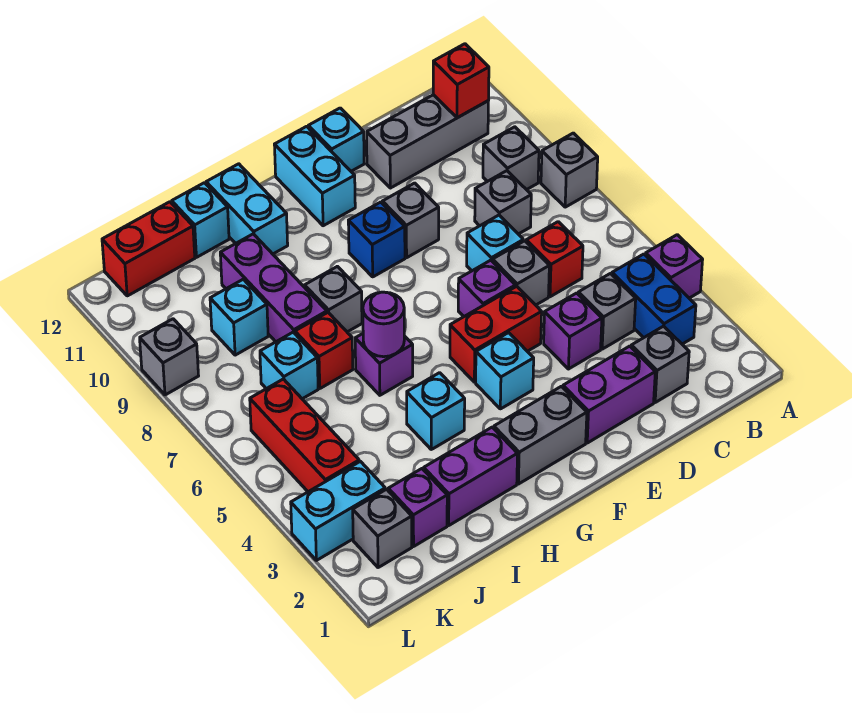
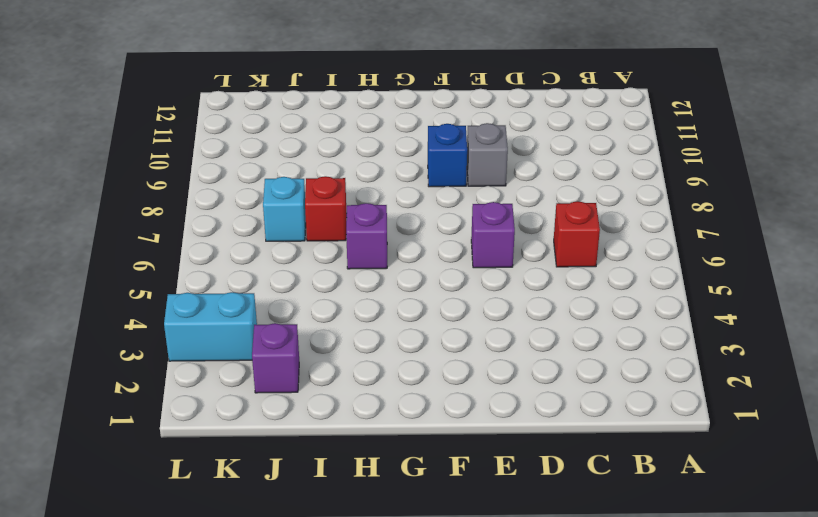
none -> purple 1x1 brick [646,235,703,298]
none -> grey 1x1 brick [541,133,598,207]
none -> blue 1x2 brick [612,254,696,344]
none -> grey 1x1 brick [483,127,539,190]

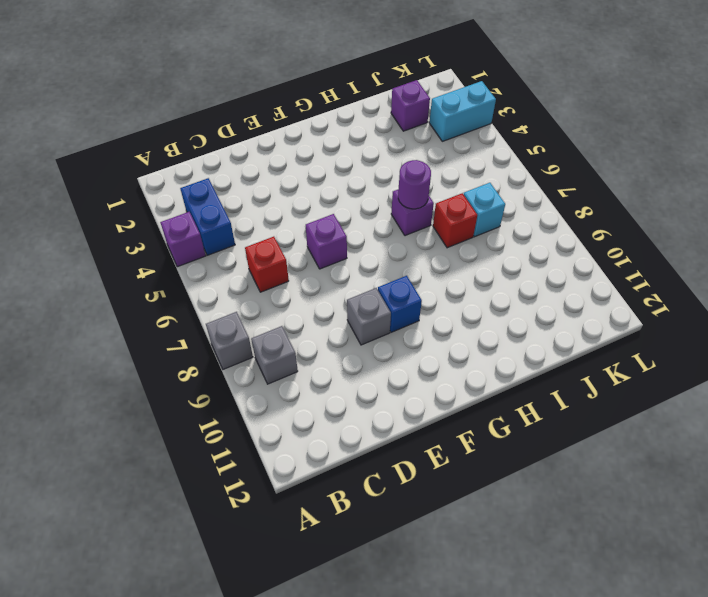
none -> grey 1x3 brick [367,95,488,188]
none -> grey 1x1 brick [631,326,689,403]
none -> grey 1x1 brick [578,274,636,349]
none -> grey 1x1 brick [475,171,531,234]

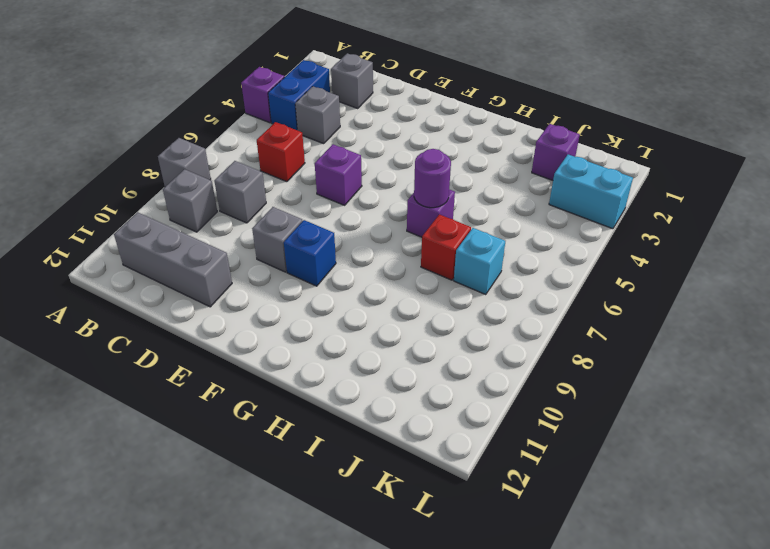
none -> purple 1x2 brick [563,346,655,443]
none -> purple 1x1 brick [544,293,602,369]
none -> grey 1x1 brick [493,241,549,305]
none -> cyan 1x1 brick [467,215,523,271]

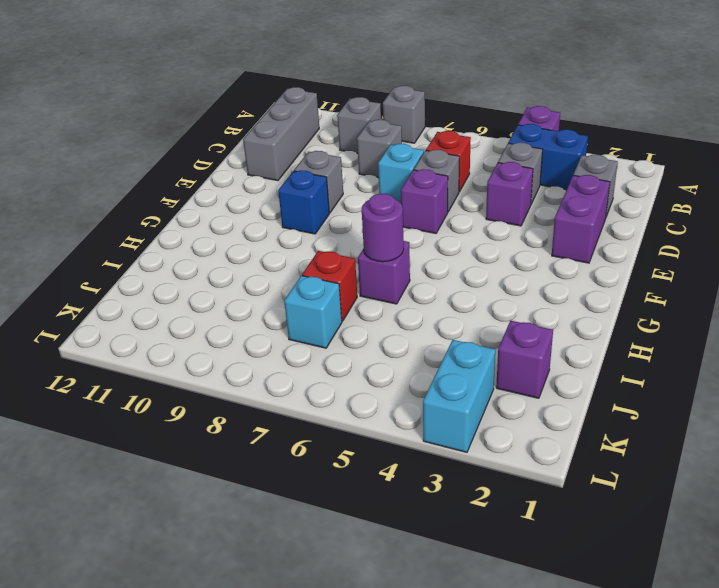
none -> red 1x2 brick [450,286,542,382]
none -> cyan 1x1 brick [308,108,364,171]
none -> grey 1x2 brick [494,386,587,484]
none -> cyan 1x1 brick [476,333,534,409]

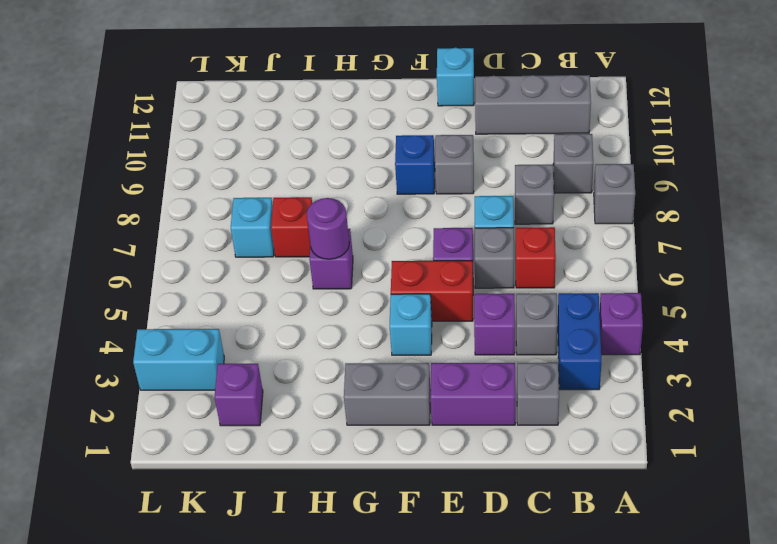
none -> cyan 1x2 brick [274,126,355,226]
none -> purple 1x2 brick [424,427,517,525]
none -> cyan 1x1 brick [407,373,465,449]
none -> grey 1x1 brick [305,266,362,332]

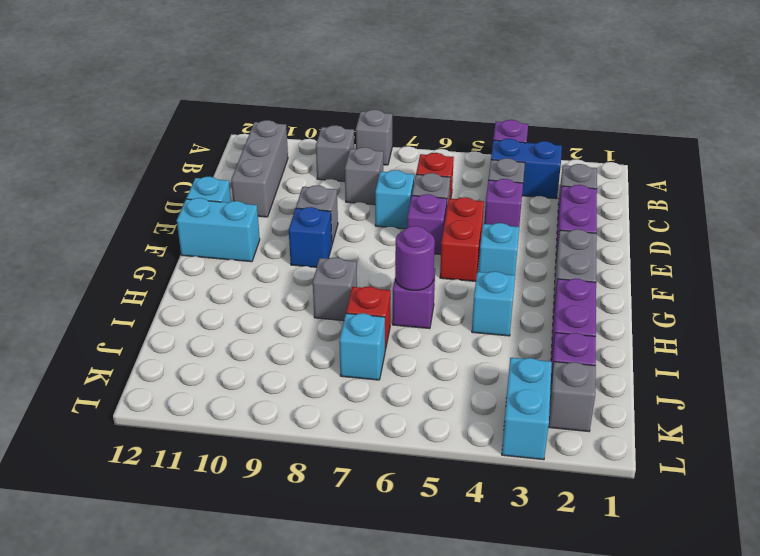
none -> cyan 1x2 brick [206,164,288,254]
none -> purple 1x3 brick [220,234,327,342]
none -> cyan 1x1 brick [172,183,229,257]
none -> cyan 1x1 brick [210,279,268,355]

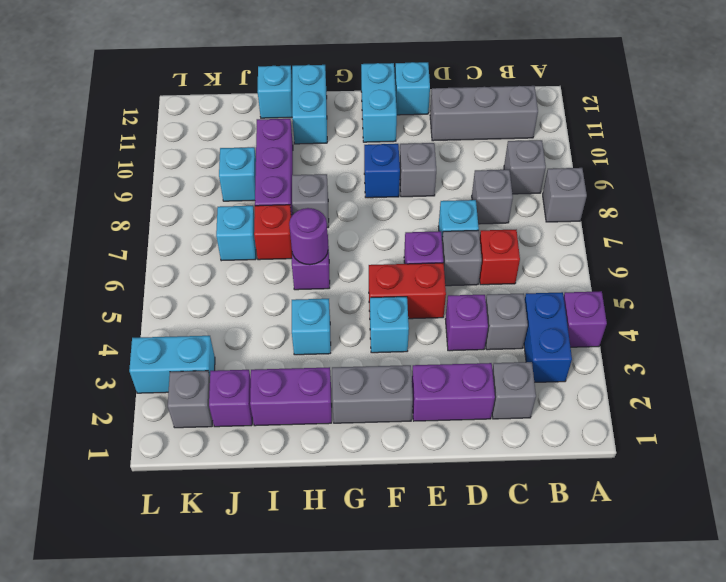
none -> red 1x2 brick [102,202,195,296]
none -> red 1x3 brick [250,379,359,492]
none -> grey 1x1 brick [140,319,199,395]
none -> red 1x1 brick [433,44,489,118]

